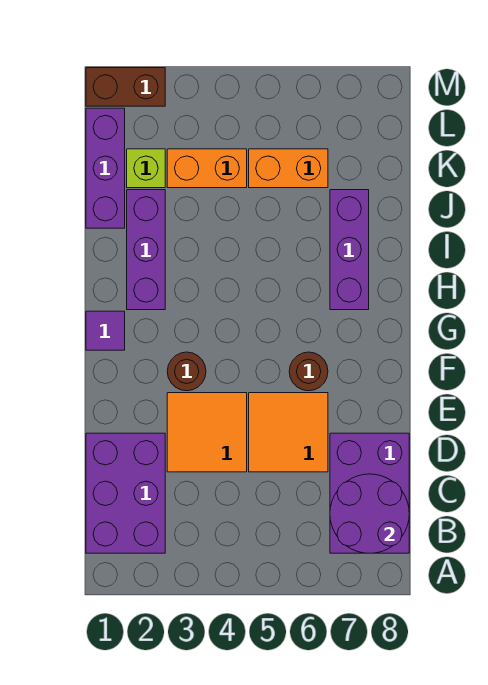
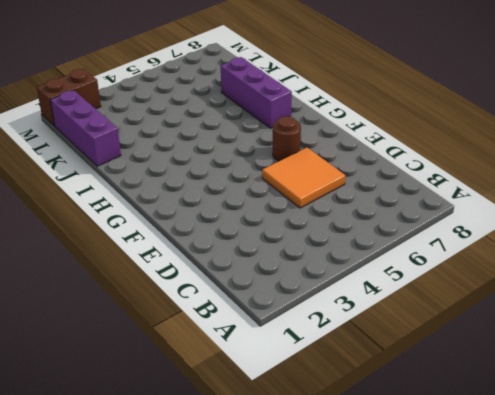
none -> purple 2x3 brick [86,433,165,553]
none -> purple 2x3 brick [330,433,409,553]
none -> orange 2x2 tile [167,393,247,472]

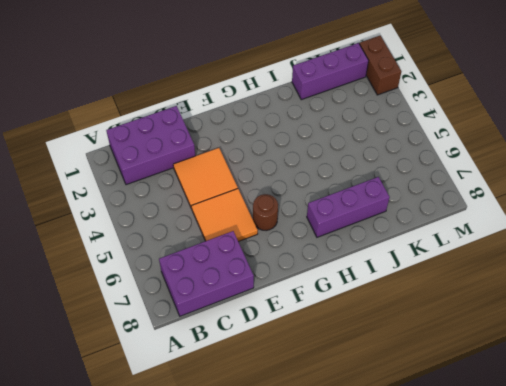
none -> brown 1x1 round brick [167,352,206,391]
none -> purple 1x1 tile [86,311,125,350]
none -> purple 1x3 brick [127,190,165,310]

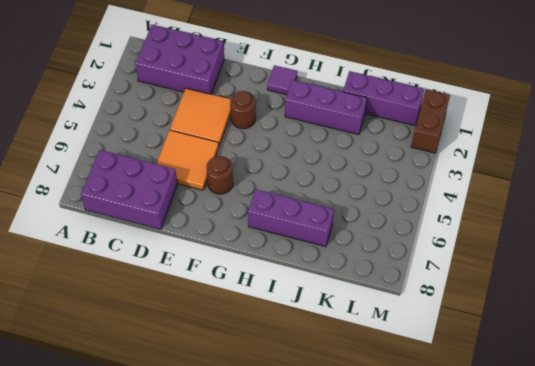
none -> lime 1x1 brick [127,149,165,188]
none -> orange 1x2 brick [167,149,247,188]
none -> orange 1x2 brick [249,149,328,188]

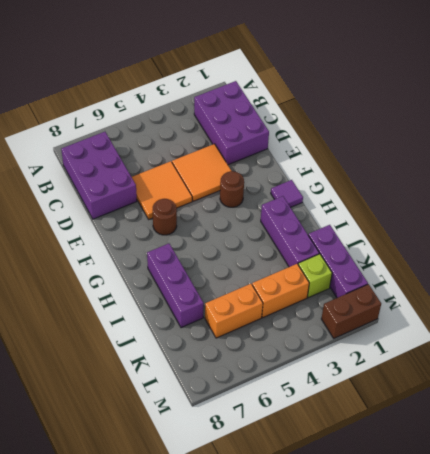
none -> purple 2x2 round brick [330,474,409,553]

